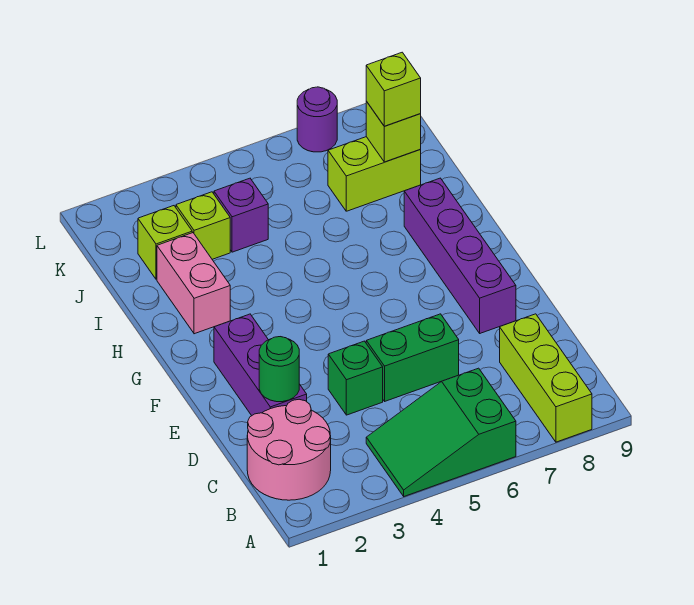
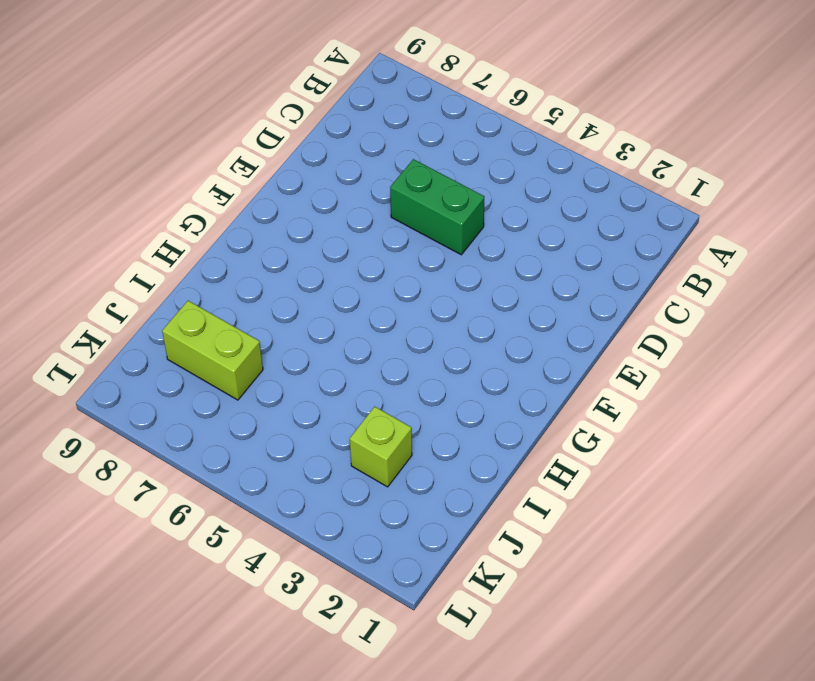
none -> green 2x3 slope [366,368,516,496]
none -> lime 1x3 brick [500,314,592,442]
none -> pink 2x2 round brick [247,399,331,500]

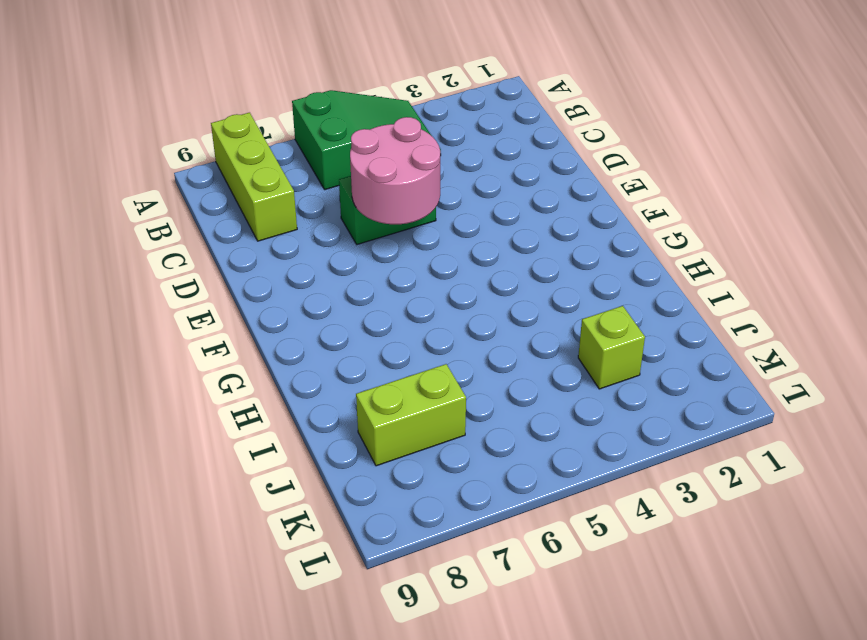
pink 2x2 round brick [350,117,440,224] -> pink 2x2 round brick moved to [247,399,331,500]
none -> purple 1x3 brick [214,314,307,416]
none -> green 1x1 brick [328,341,383,415]
none -> purple 1x4 brick [404,178,516,333]

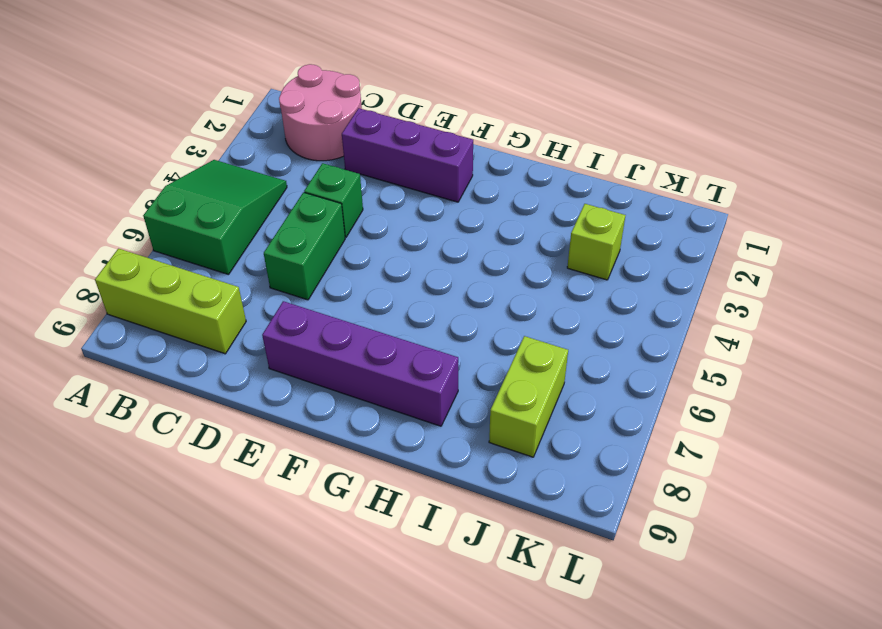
none -> pink 1x2 brick [157,233,230,334]
none -> lime 1x1 brick [138,206,192,279]
none -> purple 1x1 brick [214,178,268,252]

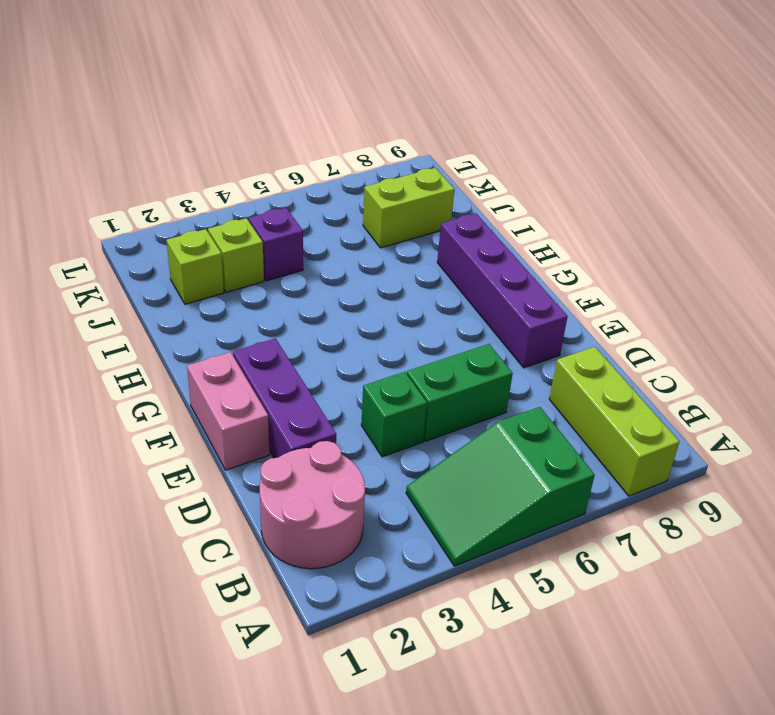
pink 1x2 brick [187,352,270,470] -> pink 1x2 brick moved to [157,233,230,334]
none -> purple 1x1 round brick [297,87,337,152]
none -> green 1x1 round brick [259,337,299,402]
none -> lime 1x1 brick [366,101,421,162]

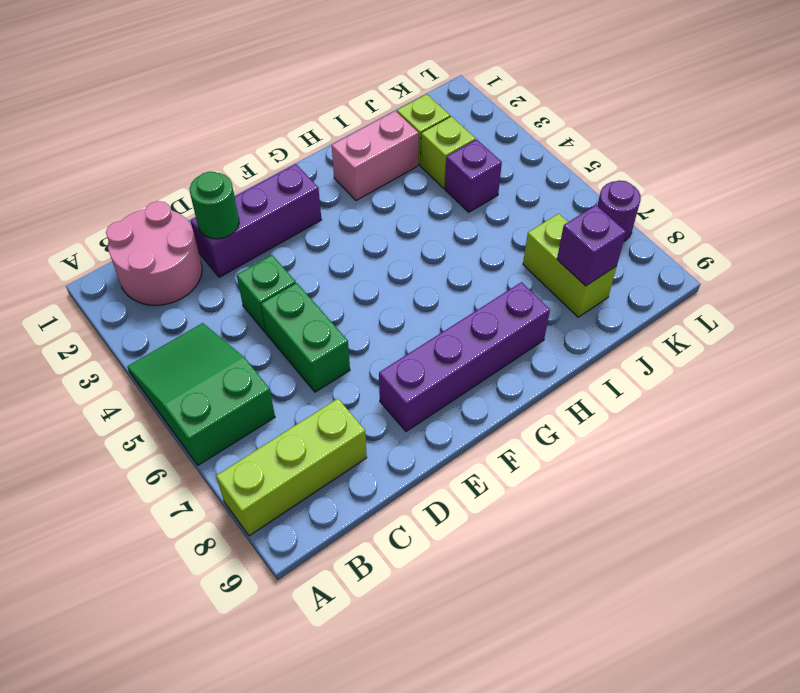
purple 1x1 brick [557,205,626,286] -> lime 1x1 brick [366,101,421,162]
none -> lime 1x1 brick [366,52,421,126]

